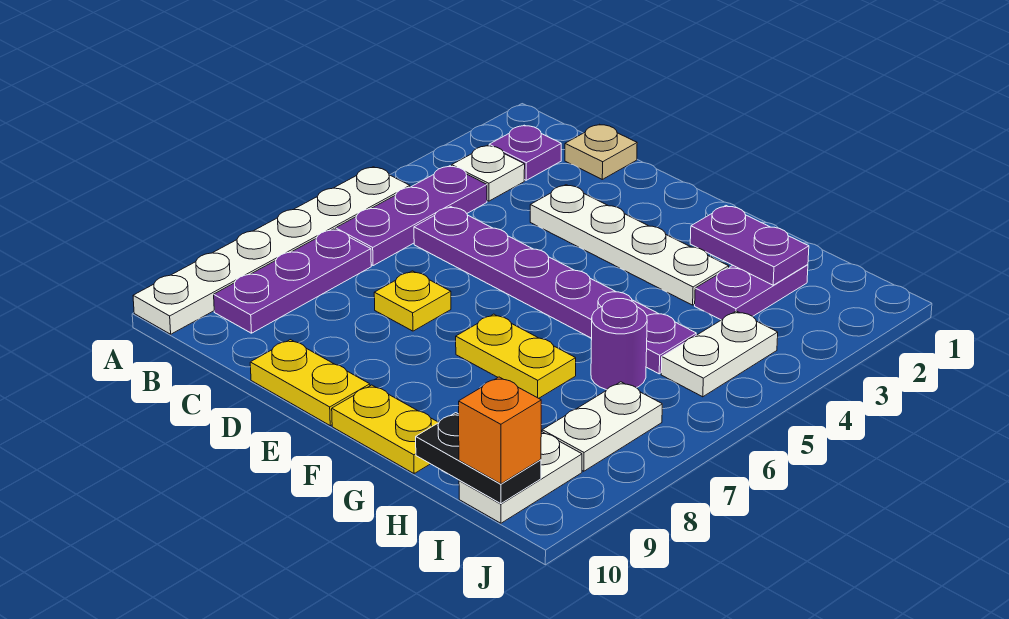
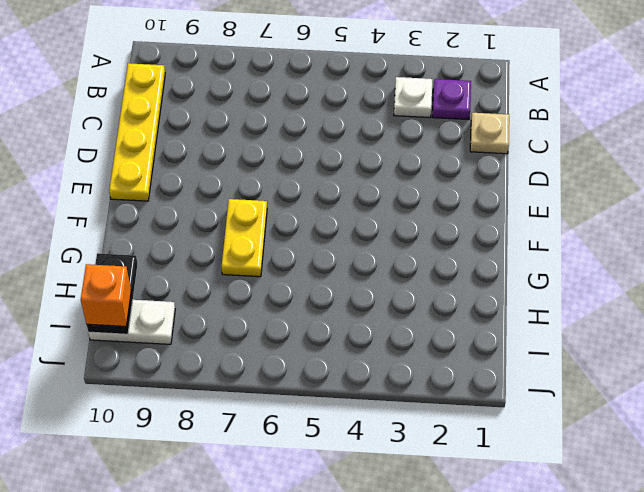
yellow 1x4 plate [109,63,165,201] -> yellow 1x2 plate [250,340,370,426]
none -> white 1x6 plate [133,167,410,334]
none -> purple 1x3 plate [336,166,487,266]
none -> purple 1x3 plate [214,229,371,333]

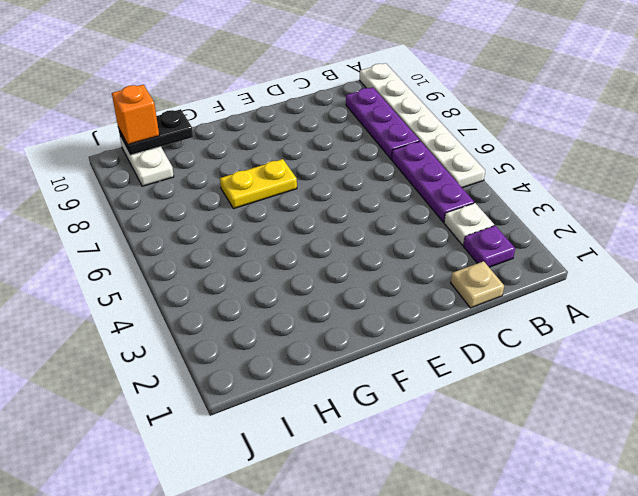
none -> purple 1x6 plate [414,207,696,374]
none -> white 1x4 plate [530,185,729,305]
none -> yellow 1x1 plate [374,271,451,331]

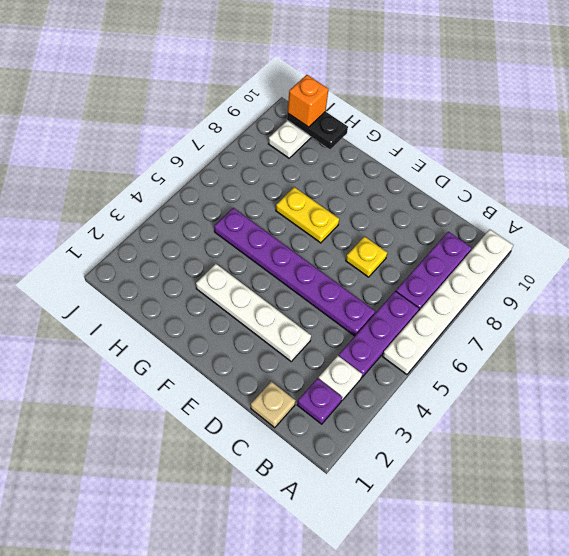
none -> yellow 1x2 plate [250,340,370,426]
none -> yellow 1x2 plate [332,385,439,474]
none -> purple 1x2 plate [695,265,808,320]

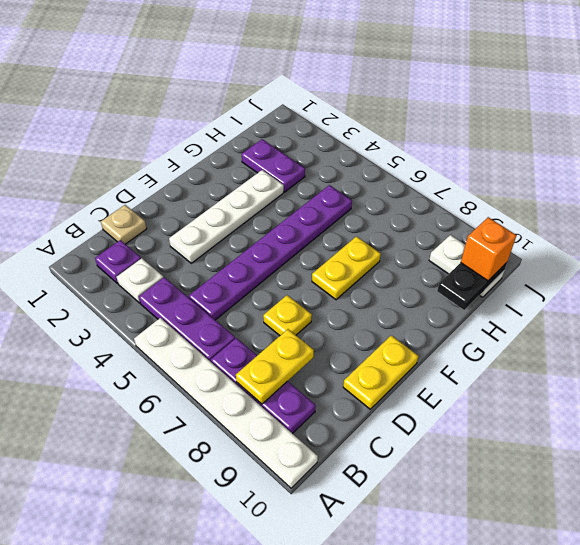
yellow 1x2 plate [236,329,314,404] -> yellow 1x2 plate moved to [332,385,439,474]
none -> purple 1x1 round brick [591,299,647,390]
none -> white 1x2 plate [661,311,778,397]
none -> white 1x2 plate [542,382,662,471]

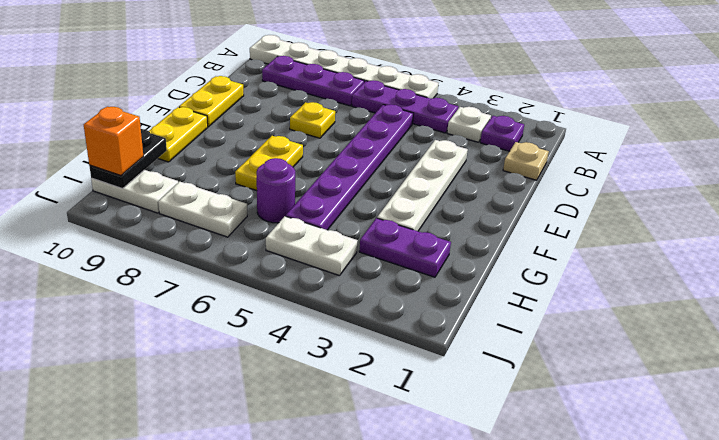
none -> purple 1x2 plate [690,206,809,285]

